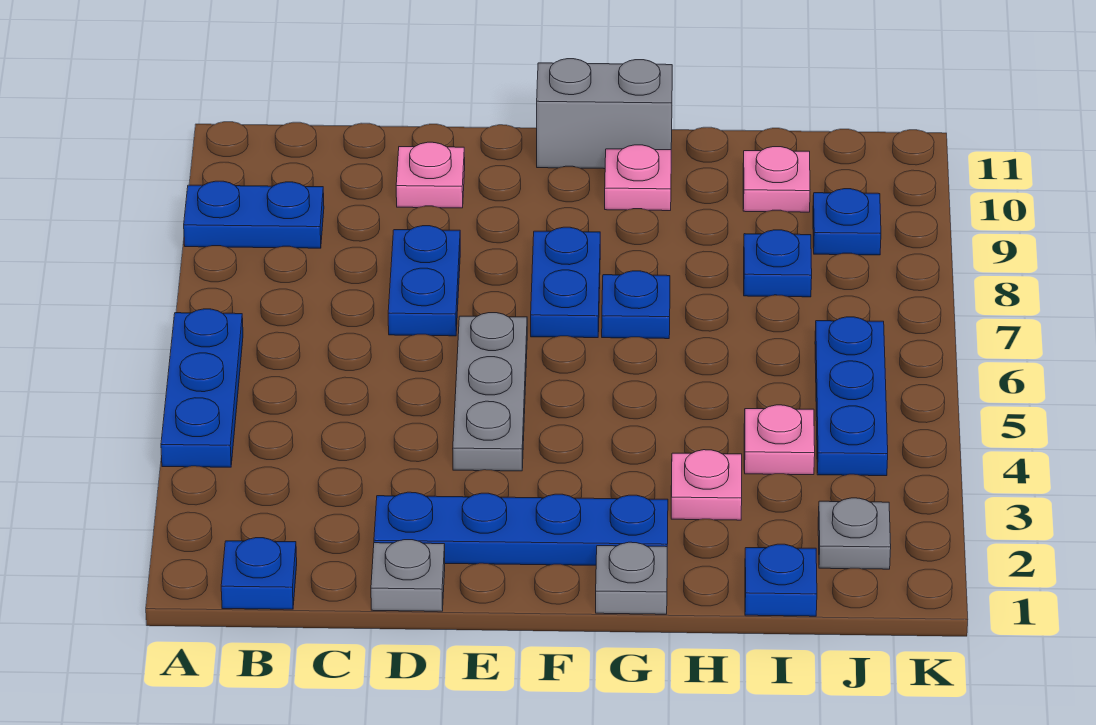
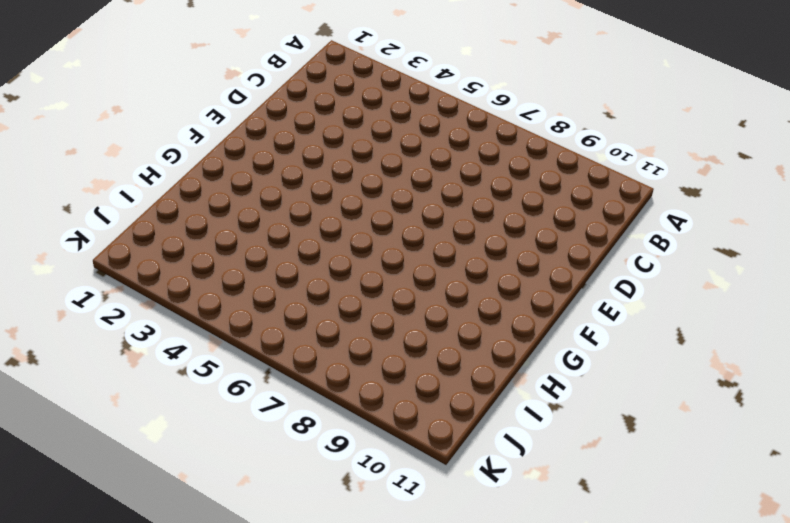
none -> blue 1x3 plate [161,309,243,467]
none -> blue 1x2 plate [184,181,324,248]
none -> blue 1x1 plate [221,538,297,609]

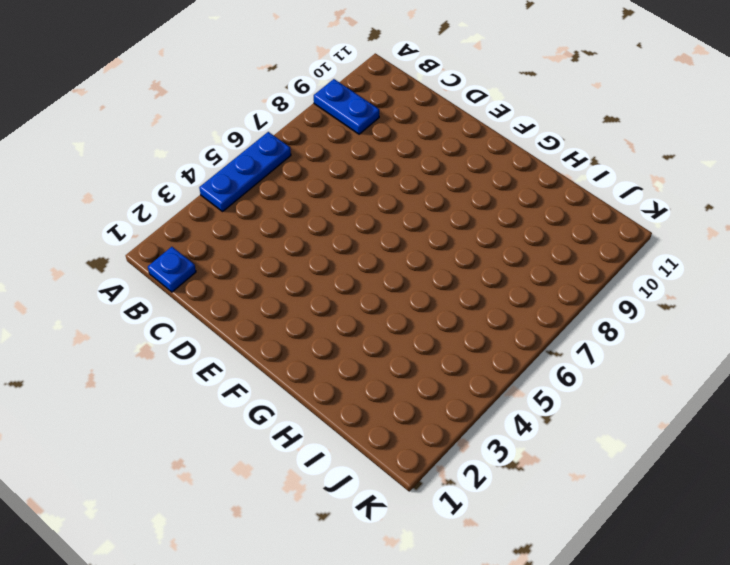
none -> grey 1x1 plate [371,540,445,611]
none -> blue 1x4 plate [374,492,668,565]
none -> blue 1x2 plate [388,226,460,336]

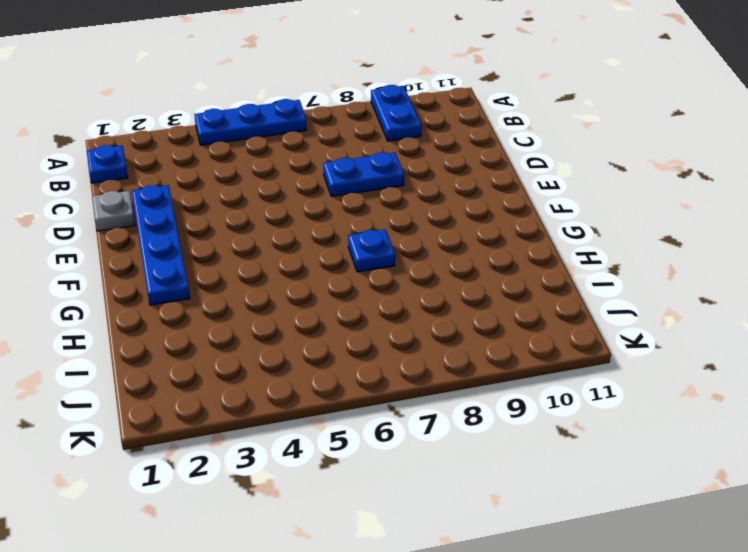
none -> pink 1x1 plate [396,142,465,208]
none -> grey 1x3 plate [453,313,527,471]
none -> blue 1x2 plate [531,227,600,338]

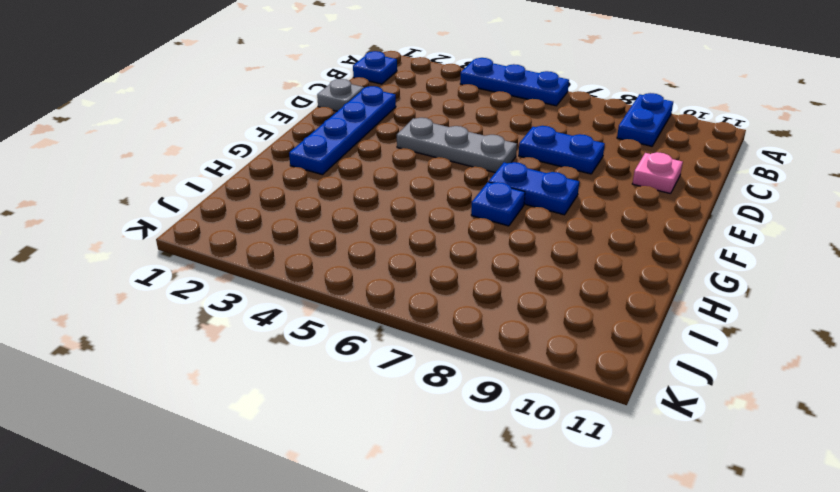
none -> grey 1x2 brick [537,59,672,169]
none -> grey 1x1 plate [596,542,667,614]
none -> pink 1x1 plate [605,145,671,211]

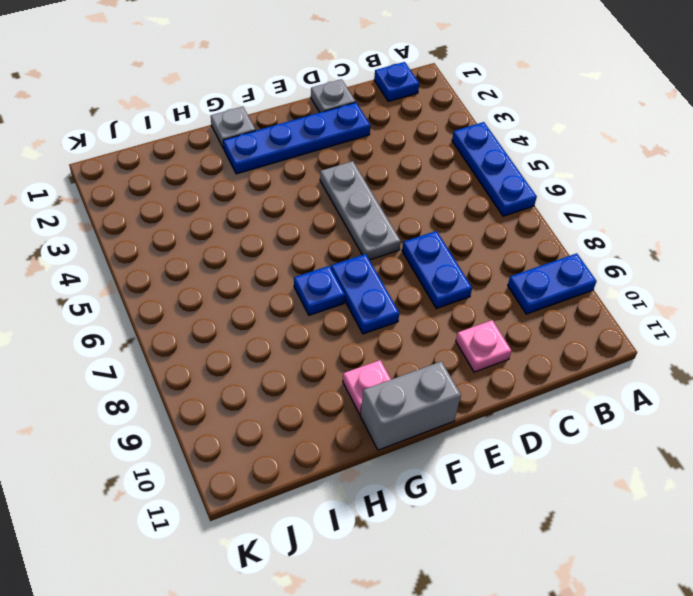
none -> pink 1x1 plate [671,450,742,520]
none -> blue 1x1 plate [745,544,817,616]
none -> pink 1x1 plate [744,405,815,475]

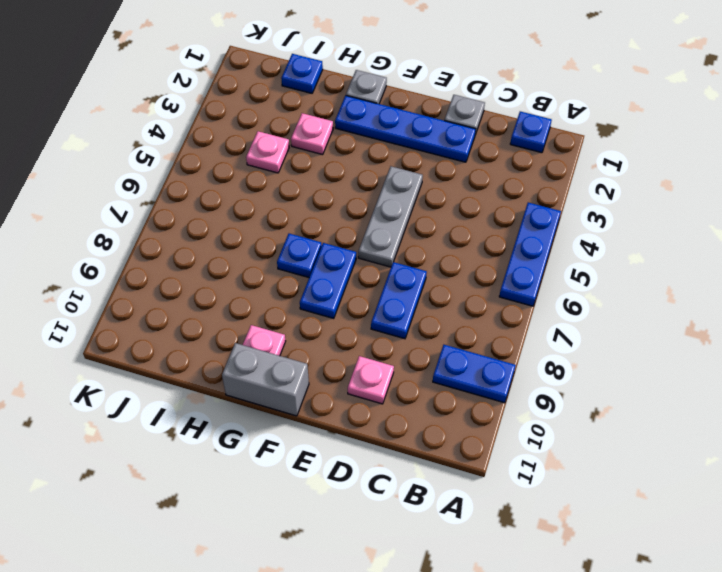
none -> blue 1x1 plate [744,230,812,297]
none -> pink 1x1 plate [743,147,810,212]
none -> grey 1x1 plate [818,498,891,569]

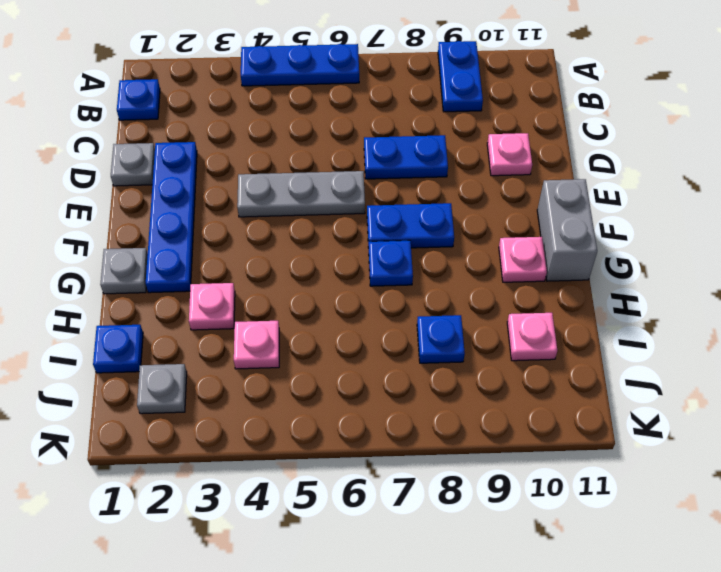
none -> blue 1x3 plate [815,317,888,476]
none -> blue 1x1 plate [813,189,881,255]

